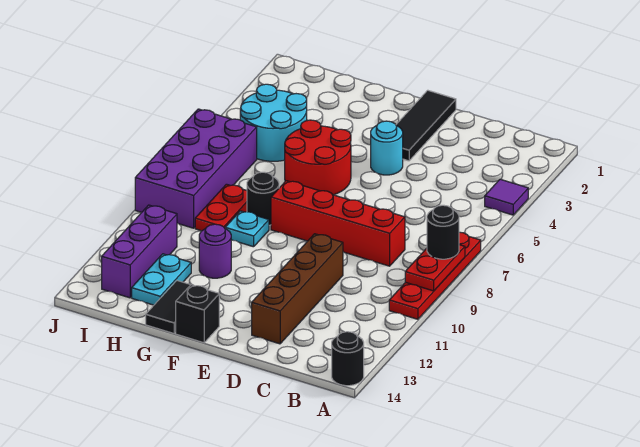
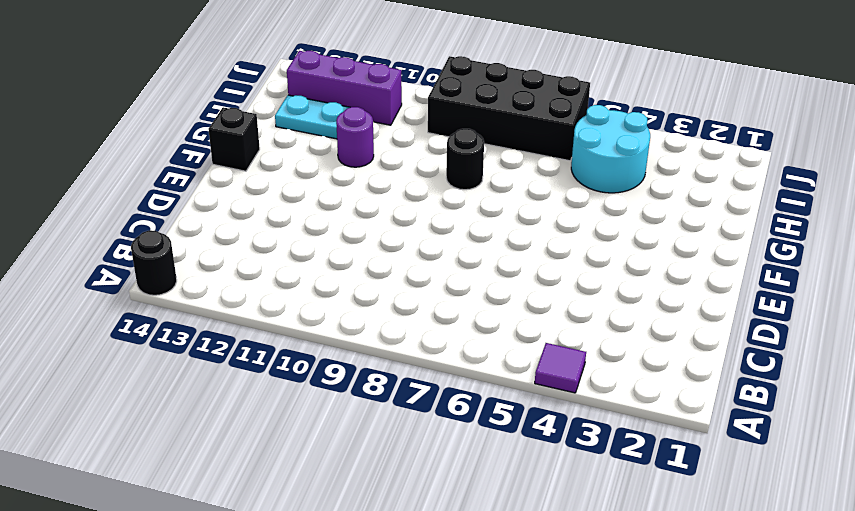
black 2x4 brick [428,56,590,161] -> purple 2x4 brick [135,109,257,228]
none -> red 1x4 plate [389,232,481,319]
none -> red 1x4 brick [271,181,405,266]
none -> brown 1x4 brick [252,234,343,344]

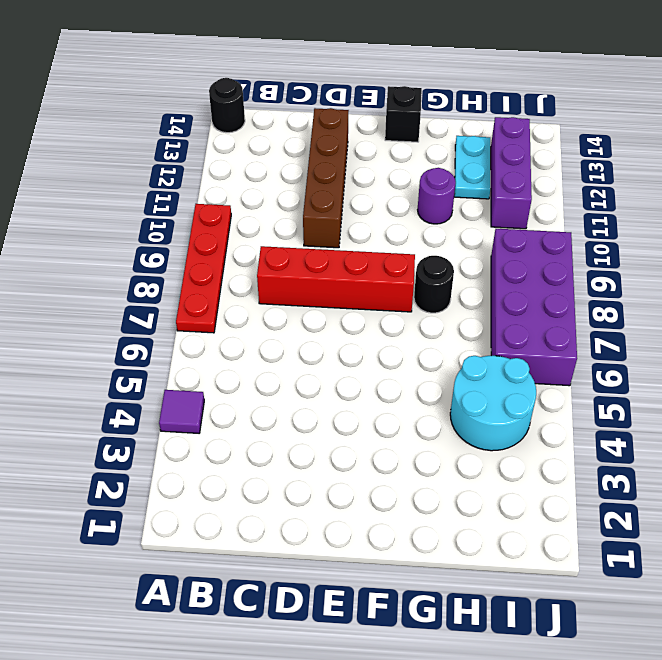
none -> black 1x3 tile [396,90,456,161]
none -> cyan 1x1 round brick [371,121,403,175]
none -> red 2x2 round brick [285,120,351,195]

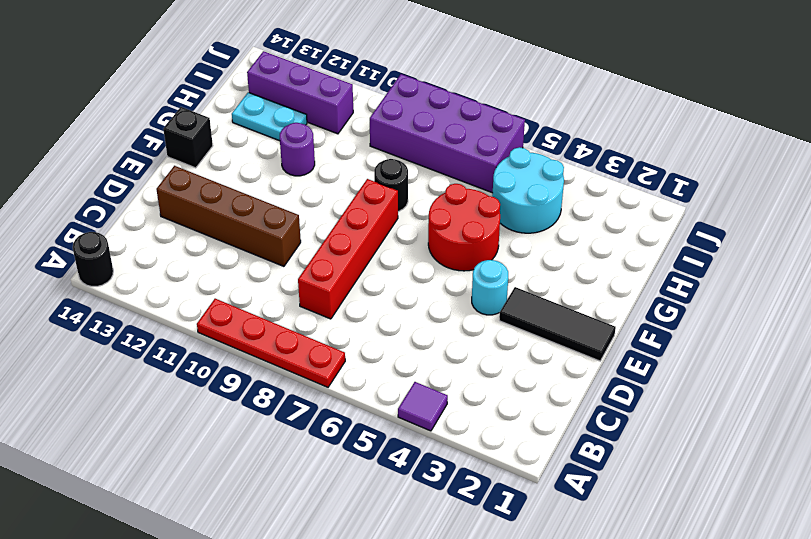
none -> cyan 1x1 plate [225,211,269,247]
none -> black 1x2 tile [146,281,190,333]
none -> red 1x2 plate [195,184,247,231]

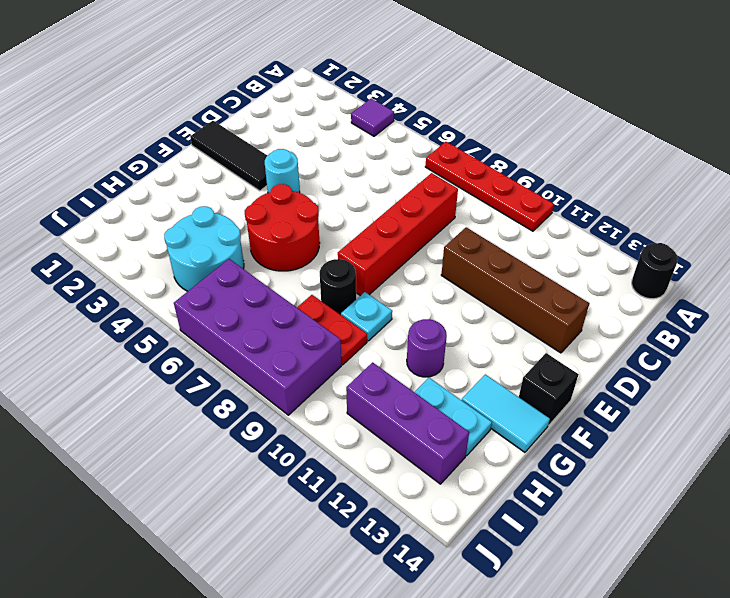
cyan 1x2 tile [462,374,550,452] -> black 1x2 tile [146,281,190,333]
none -> red 1x2 plate [405,245,465,291]
none -> black 1x1 round brick [427,205,459,259]

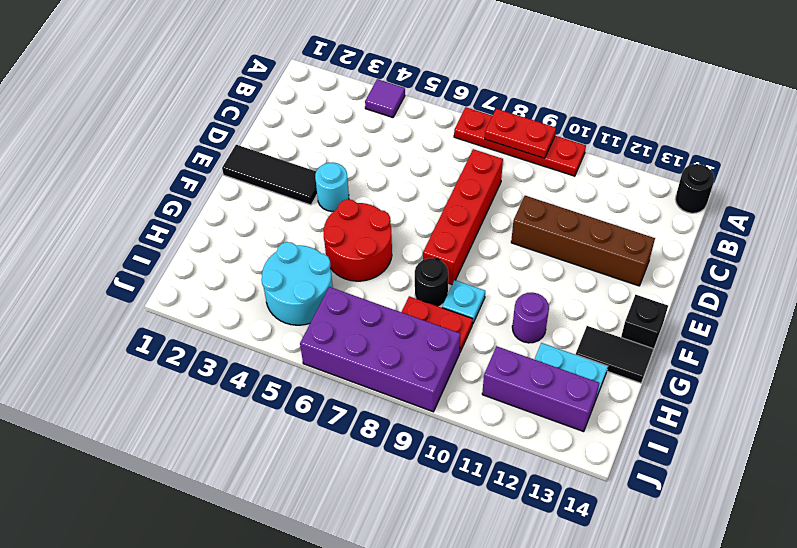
none -> black 1x1 round brick [427,205,459,259]

